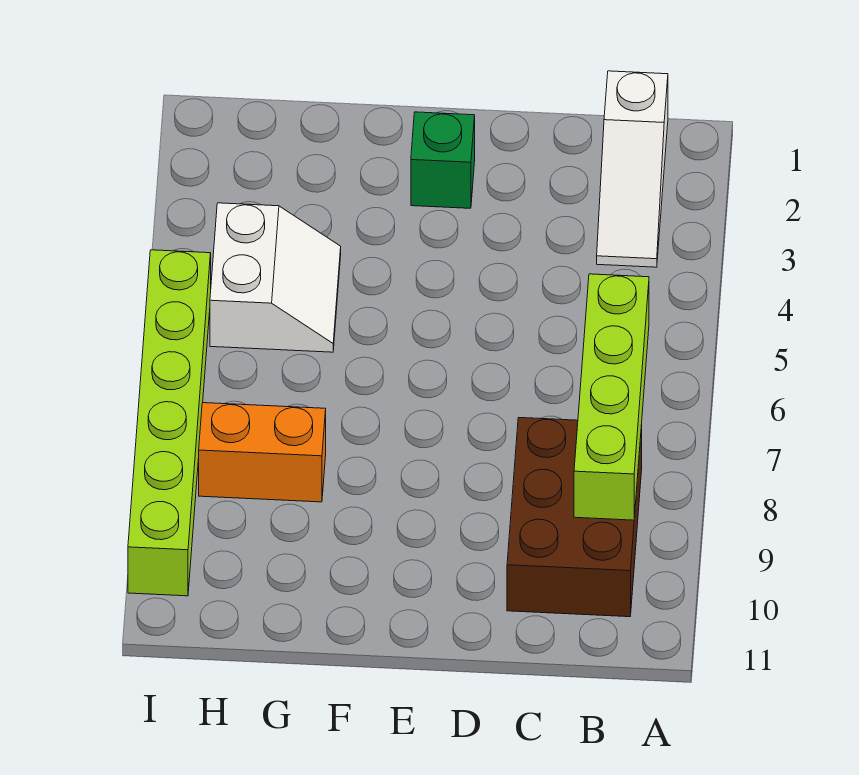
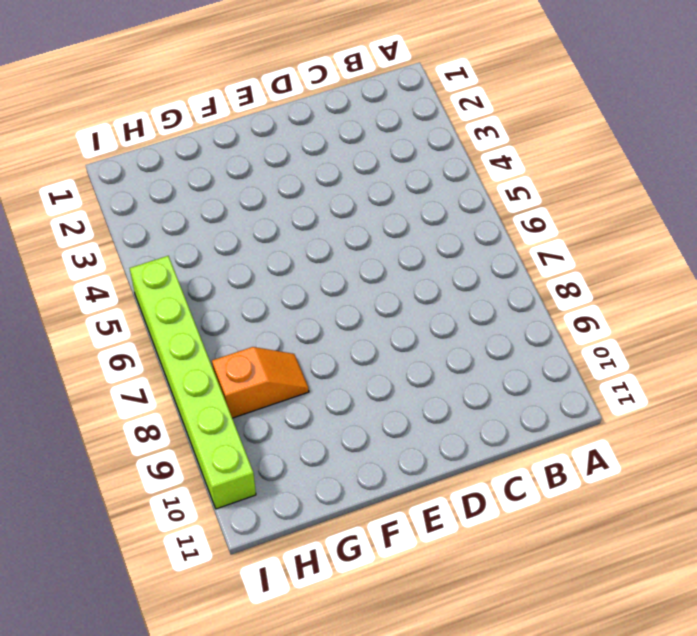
orange 1x2 slope [212,347,309,418] -> orange 1x2 brick [199,403,326,502]
none -> white 1x3 slope [597,71,668,267]
none -> brown 2x3 brick [507,418,642,617]

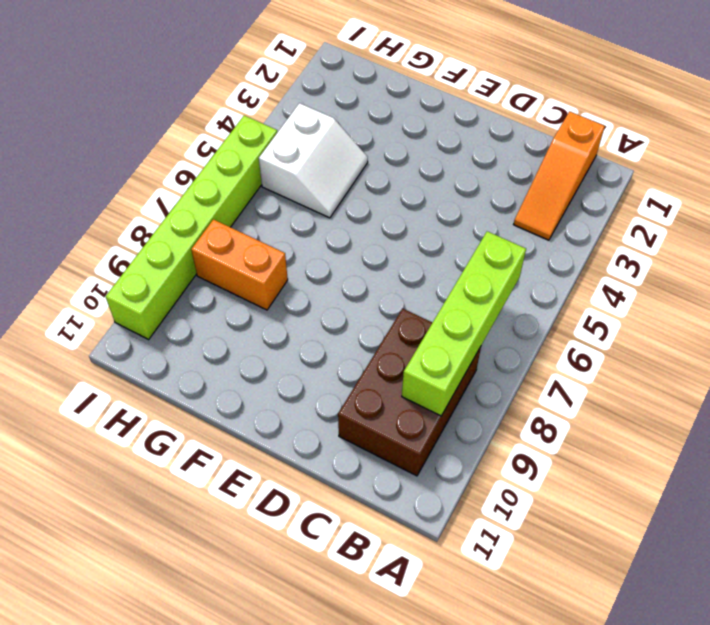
orange 1x3 slope [514,111,605,240] -> white 1x3 slope [597,71,668,267]
none -> green 1x1 brick [411,112,475,208]

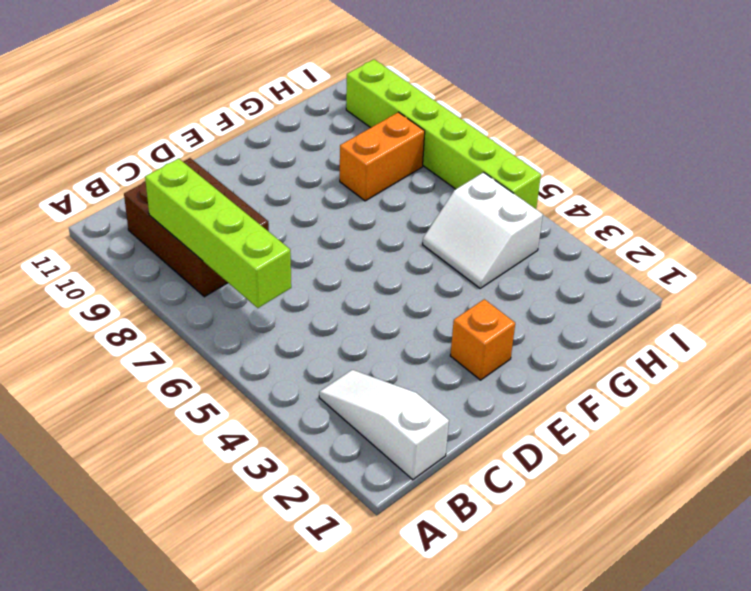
orange 1x1 brick [450,299,515,380] -> green 1x1 brick [411,112,475,208]

